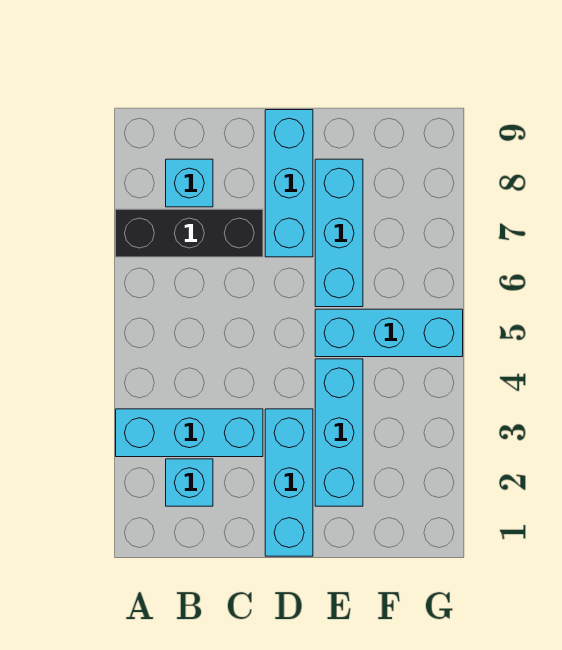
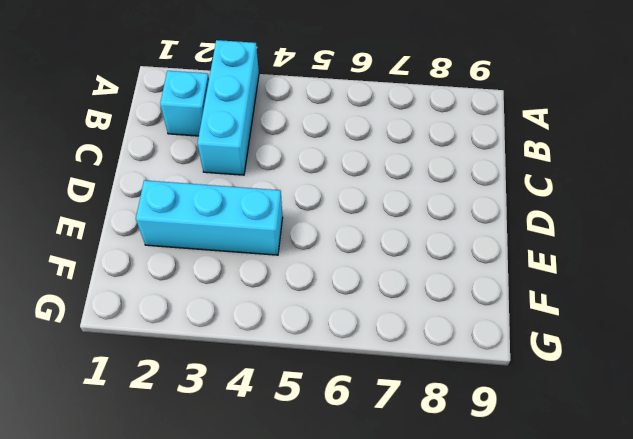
none -> black 1x3 brick [116,209,263,257]
none -> cyan 1x1 brick [166,159,213,207]

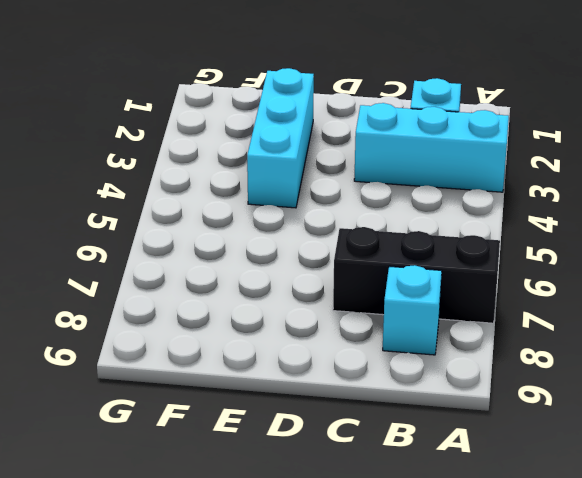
none -> cyan 1x3 brick [265,409,313,556]
none -> cyan 1x3 brick [265,110,313,257]

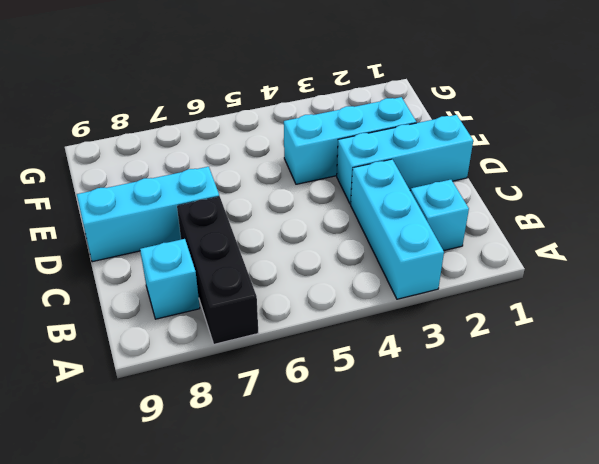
none -> cyan 1x3 brick [315,309,463,357]
none -> cyan 1x3 brick [315,159,363,307]

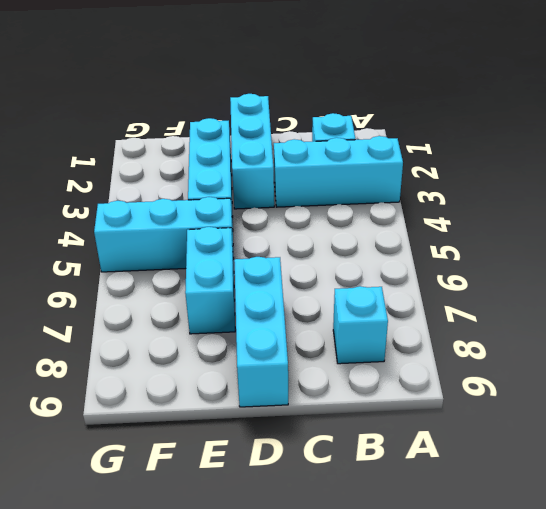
cyan 1x2 brick [185,227,235,334] -> cyan 1x3 brick [315,159,363,307]
none -> black 1x3 brick [116,209,263,257]

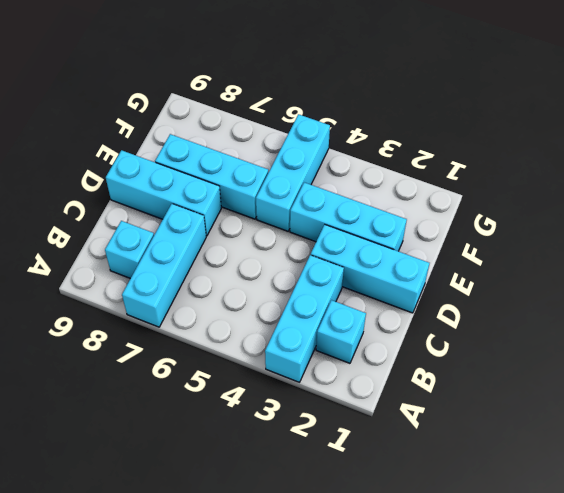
cyan 1x3 brick [122,204,206,327] -> black 1x3 brick [116,209,263,257]

